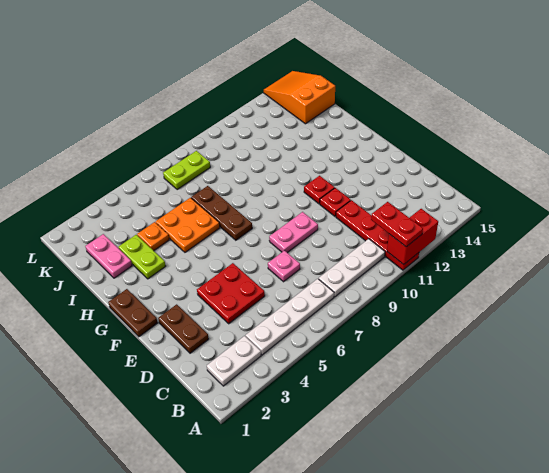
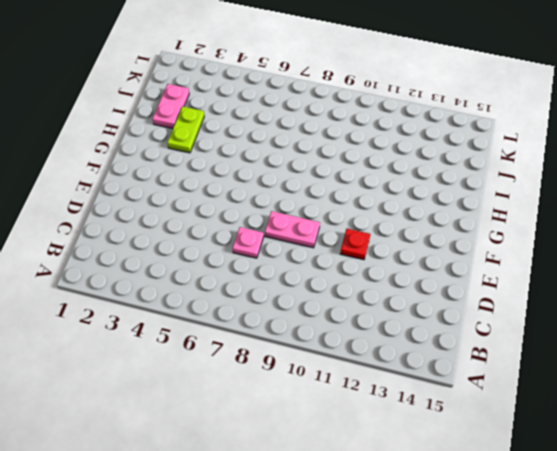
none -> red 1x4 plate [336,200,419,270]
none -> white 1x2 plate [207,336,261,386]
none -> white 1x4 plate [246,279,334,355]

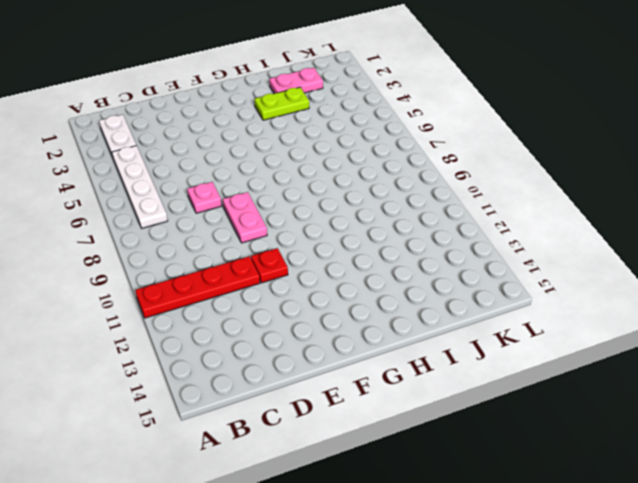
none -> white 1x3 plate [319,239,385,297]
none -> brown 1x2 plate [158,304,209,353]
none -> red 2x2 plate [197,263,265,324]

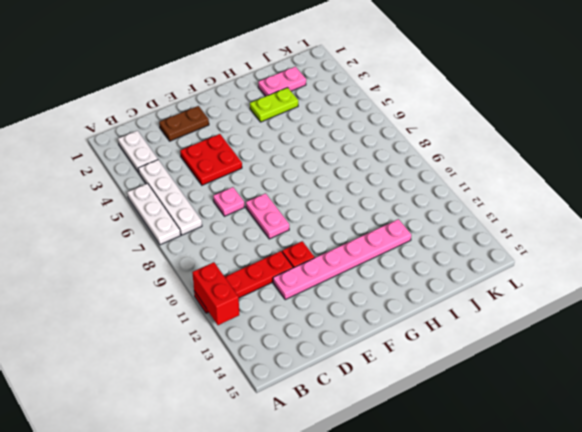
white 1x3 plate [127,183,181,245] -> white 1x3 plate moved to [319,239,385,297]
pink 1x6 plate [273,219,411,300] -> none
none -> brown 1x2 plate [108,289,158,337]
none -> red 1x1 plate [304,176,335,204]
none -> brown 1x3 plate [191,186,252,240]

